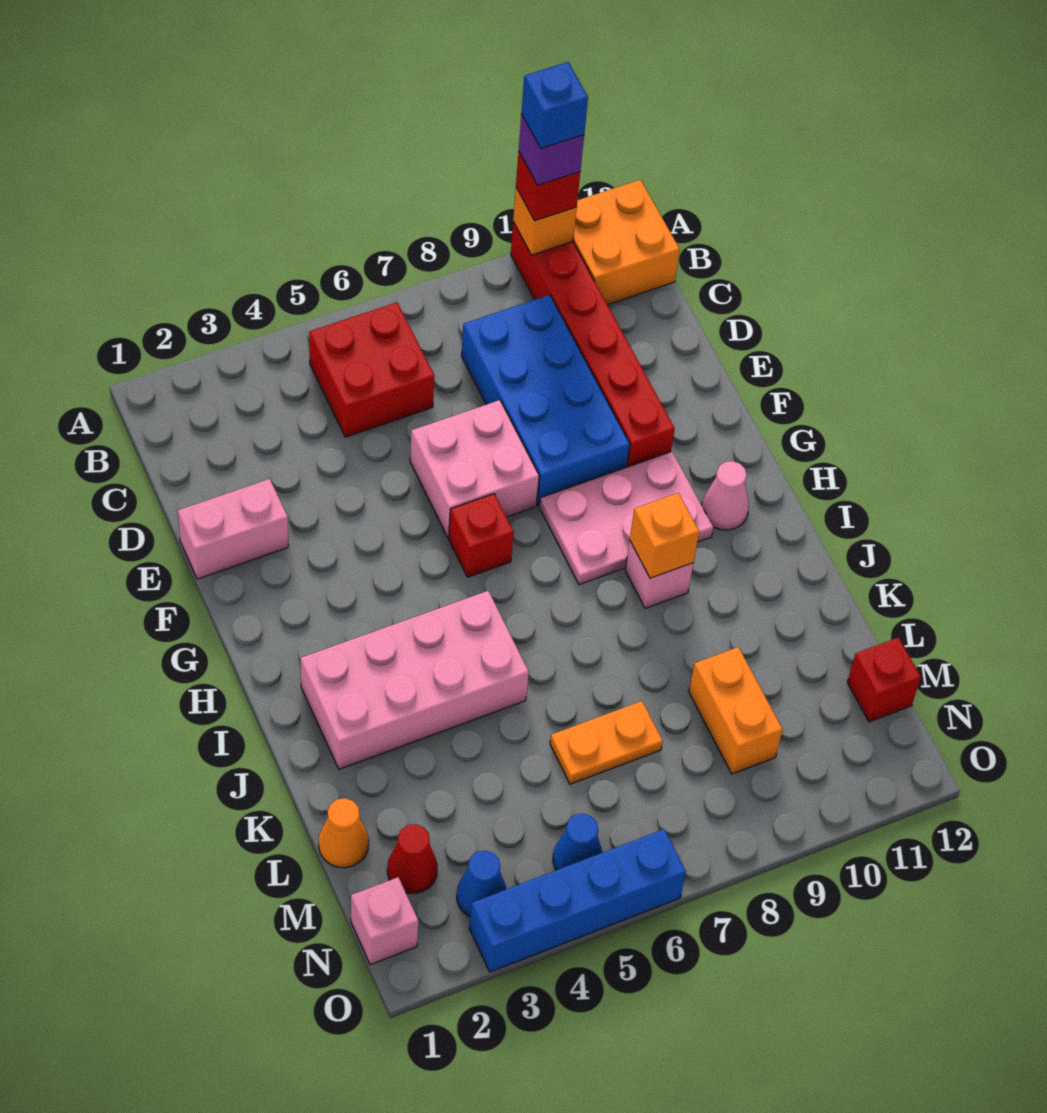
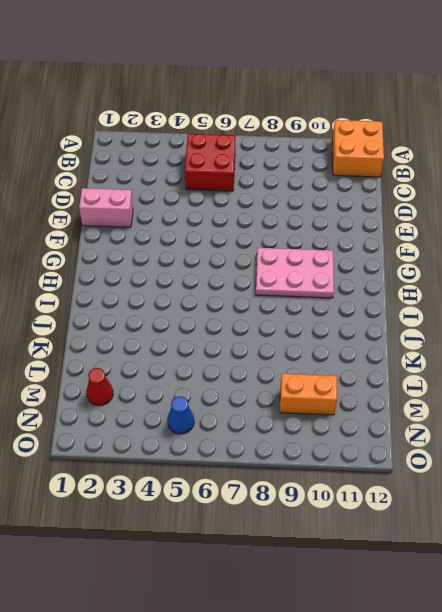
orange 1x2 brick [280,374,337,415] -> orange 1x2 brick turned to [689,647,783,774]
none -> red 1x6 brick [511,222,675,467]
none -> blue 2x4 brick [461,295,630,506]
none -> pink 2x2 brick [410,400,539,538]

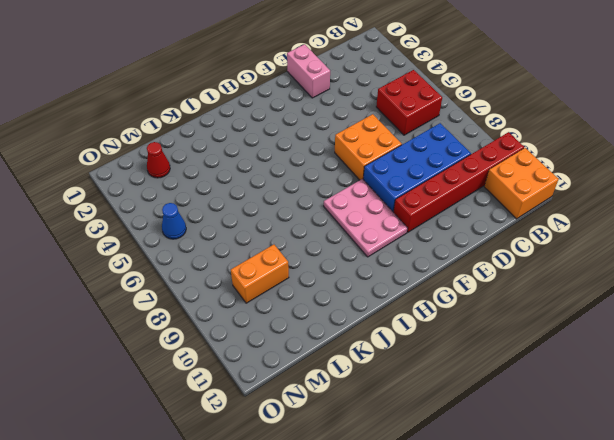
orange 2x2 brick [335,114,402,180] -> pink 2x2 brick [410,400,539,538]
none -> red 1x1 brick [449,494,514,577]
none -> pink 1x1 cone [702,461,749,530]
none -> pink 2x4 brick [300,591,529,769]

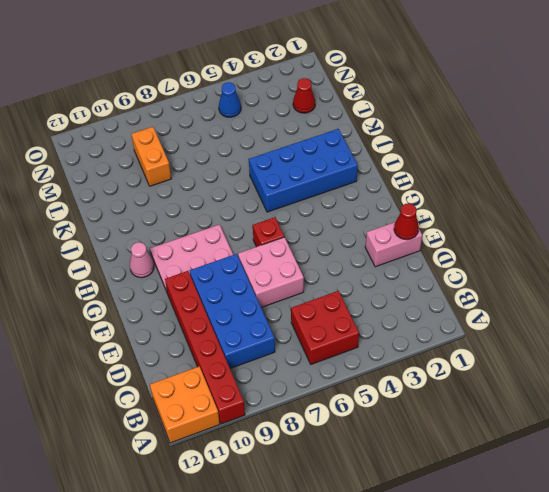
red 1x1 cone [394,203,419,240] -> none
blue 2x4 brick [249,129,358,212] -> pink 2x4 brick [300,591,529,769]
none -> pink 1x1 brick [625,541,693,608]
none -> orange 1x1 cone [319,798,369,868]
none -> orange 1x2 plate [550,701,663,784]

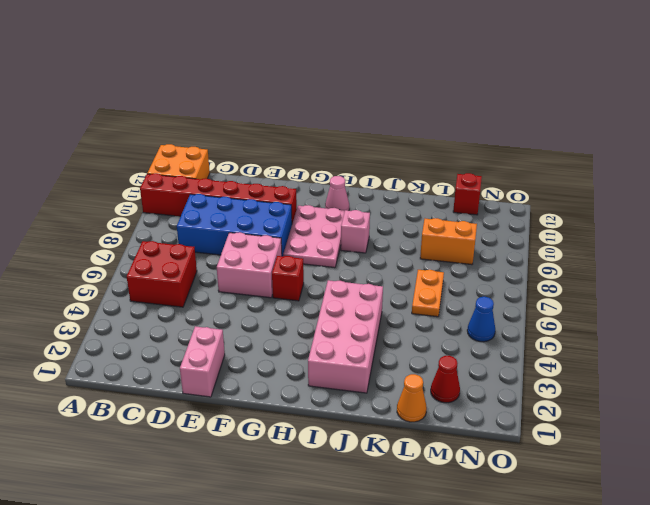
none -> pink 1x1 brick [351,877,418,965]
none -> blue 1x1 cone [457,851,506,917]
none -> blue 1x4 brick [470,829,686,972]

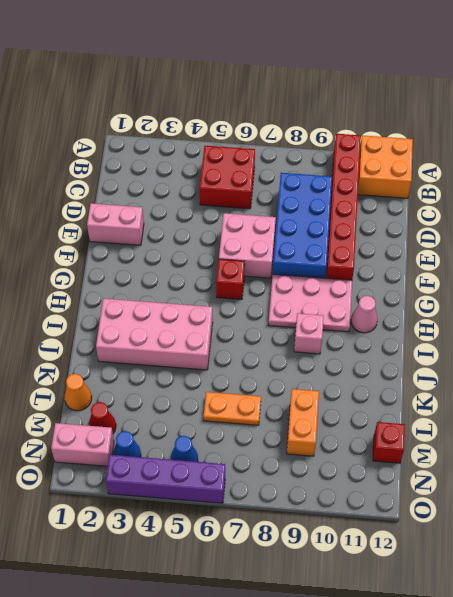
pink 1x2 brick [51,423,114,466] -> pink 1x1 brick [351,877,418,965]
purple 1x4 brick [106,455,225,503] -> blue 1x4 brick [470,829,686,972]
none -> orange 1x1 brick [513,188,577,255]
none -> orange 1x1 brick [630,493,699,578]
none -> red 1x1 brick [516,151,580,221]

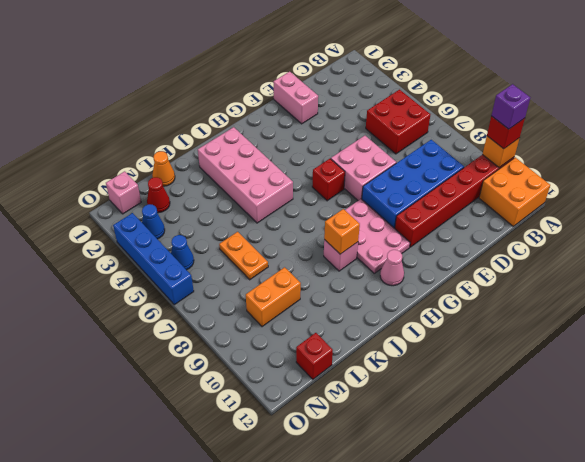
none -> blue 1x1 brick [521,62,588,148]

